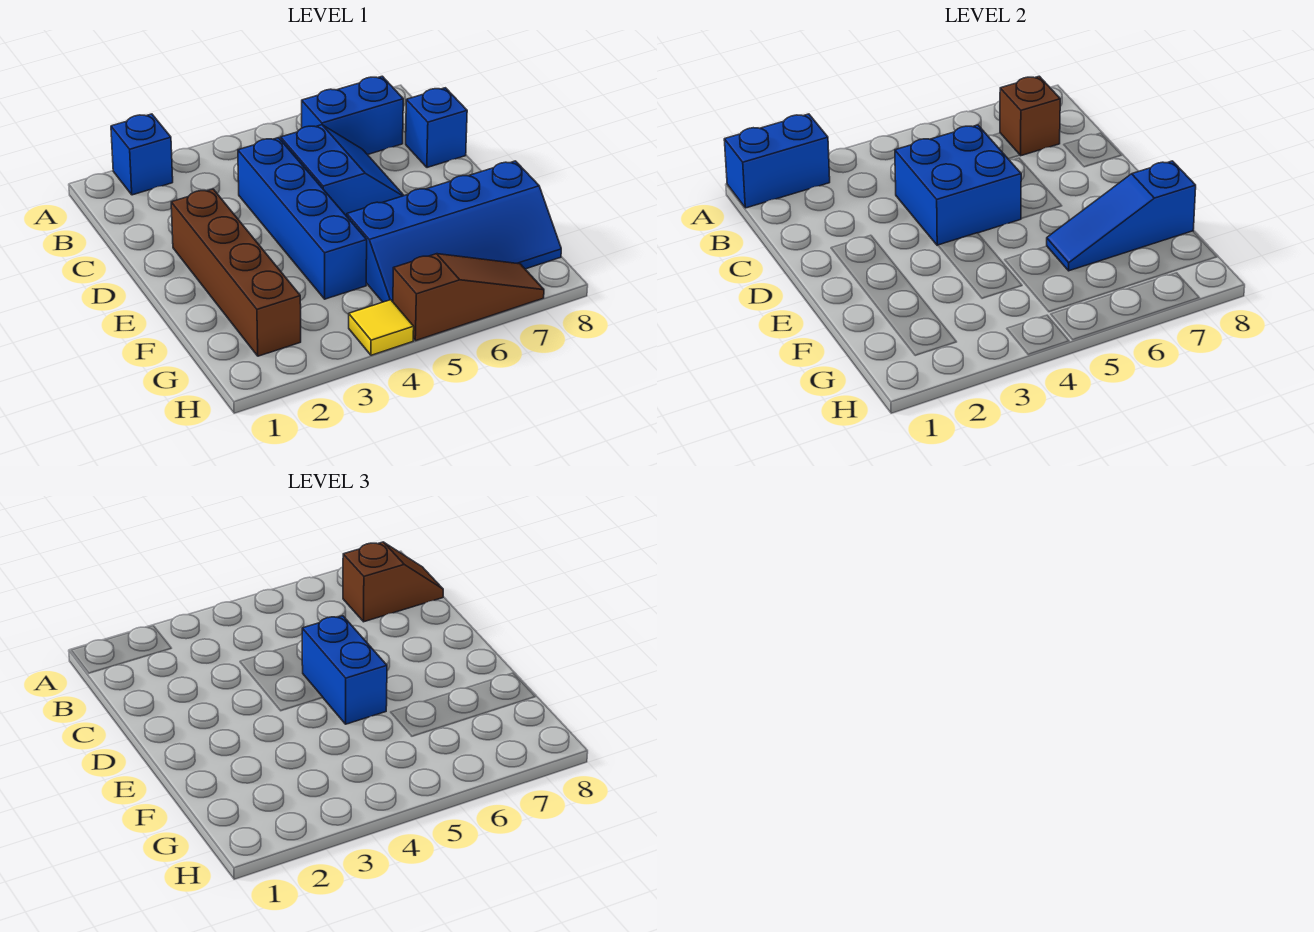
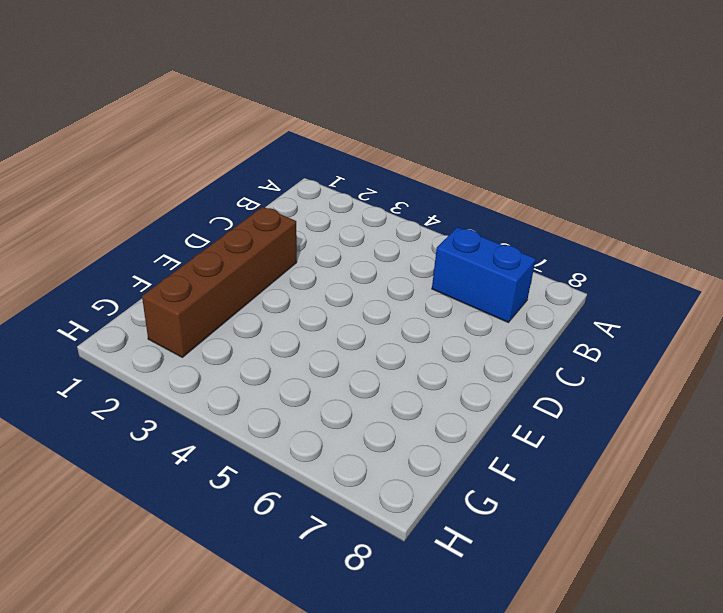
none -> blue 1x1 brick [111,114,173,195]
none -> blue 1x4 brick [238,138,367,299]
none -> blue 2x2 slope [281,125,404,216]

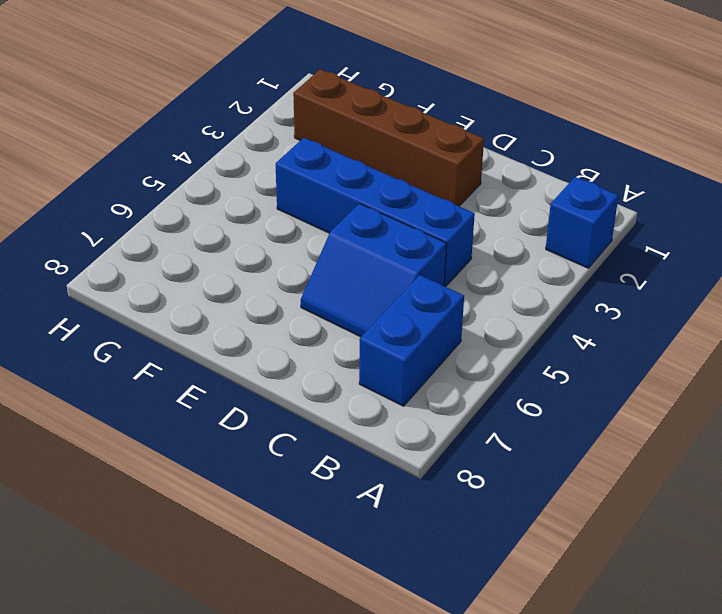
none -> blue 1x1 brick [406,88,467,168]
none -> blue 2x4 slope [347,161,561,302]
none -> yellow 1x1 tile [349,300,414,355]

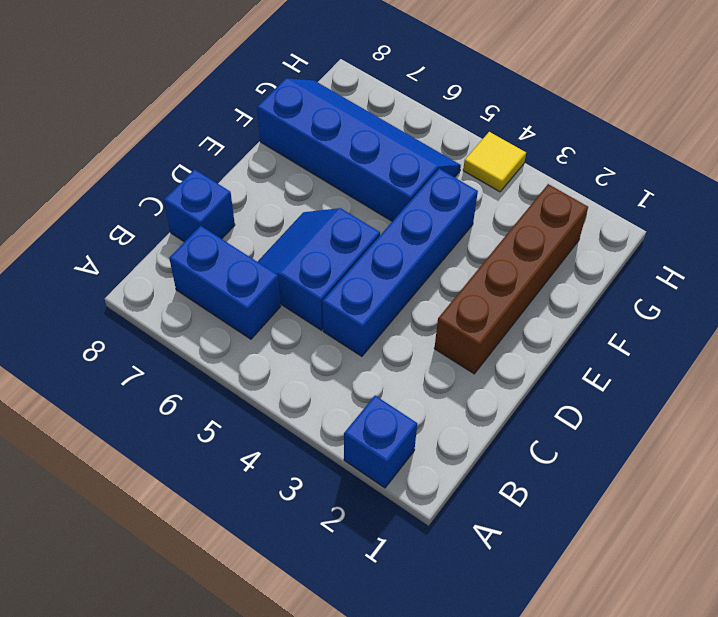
none -> brown 1x3 slope [393,254,544,341]
none -> blue 1x2 brick [724,114,830,208]
none -> brown 1x1 brick [1000,76,1060,156]

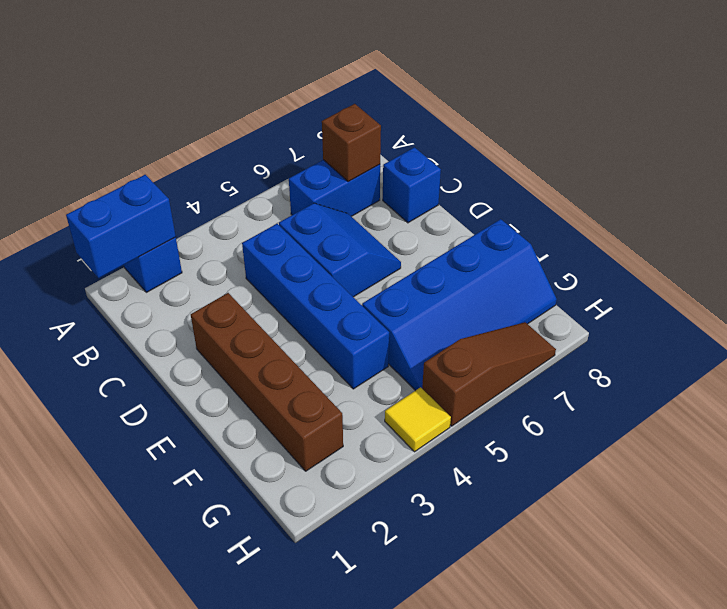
none -> blue 2x2 brick [895,125,1021,245]
none -> blue 1x3 slope [1047,161,1196,271]
none -> brown 1x2 slope [343,542,443,622]

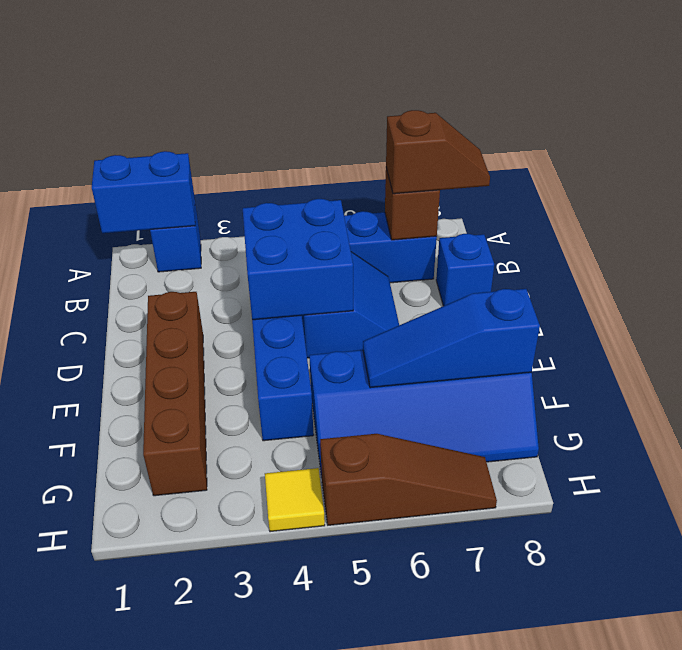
none -> blue 1x2 brick [302,616,387,724]

